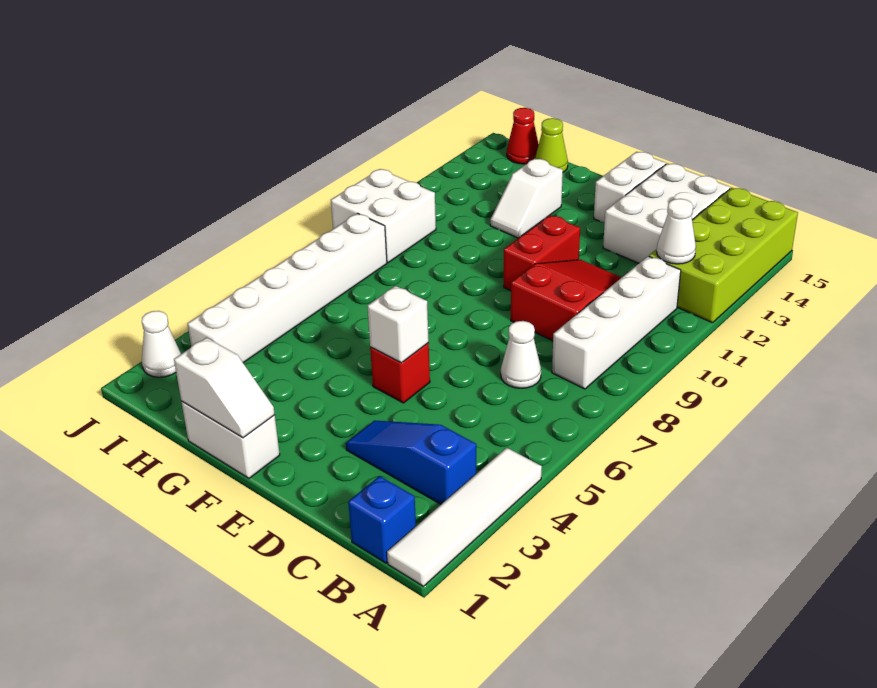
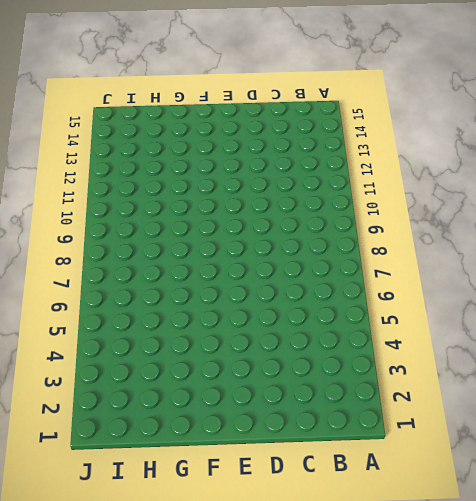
none -> white 1x4 tile [387,448,542,586]
none -> lime 2x4 brick [649,188,798,323]
none -> blue 1x1 brick [348,476,416,563]

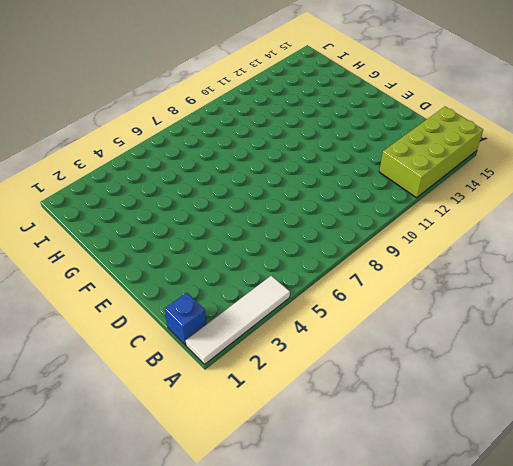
none -> blue 1x3 slope [346,421,476,504]
none -> white 1x4 brick [552,256,681,389]
none -> white 1x1 cone [501,321,541,388]

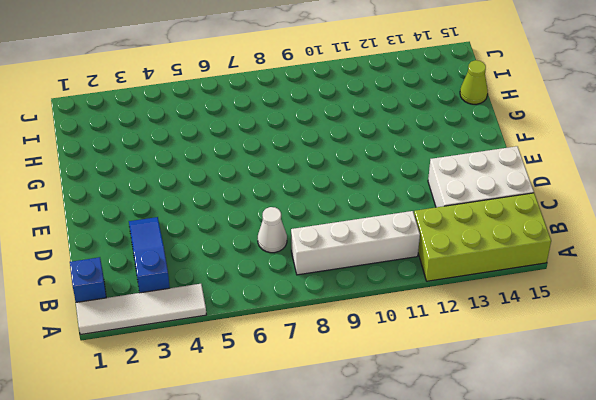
none -> red 2x3 slope [511,260,622,341]
none -> red 1x1 brick [370,343,430,403]
none -> red 1x2 brick [504,215,580,291]

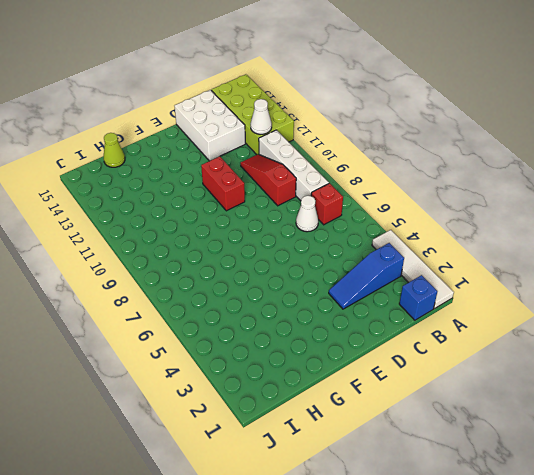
red 1x1 brick [311,183,343,225] -> red 1x1 brick moved to [370,343,430,403]
red 1x3 slope [240,154,296,206] -> red 2x3 slope [511,260,622,341]
none -> white 1x2 brick [594,152,666,223]
none -> white 1x2 brick [181,401,280,478]
none -> white 1x2 slope [490,159,563,238]

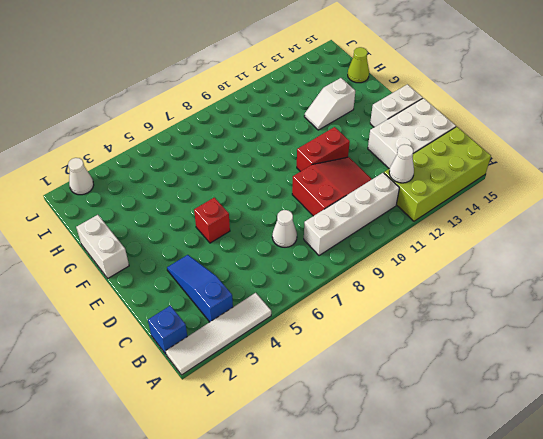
none -> white 1x6 brick [188,213,387,363]
none -> white 2x2 brick [331,169,436,263]
none -> red 1x1 cone [507,108,539,164]

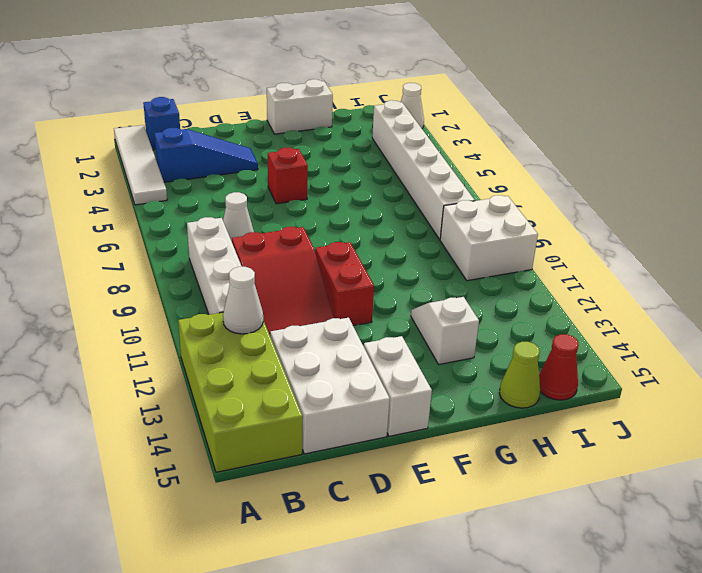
none -> white 1x1 brick [367,286,429,363]
none -> white 1x2 slope [174,338,275,438]

